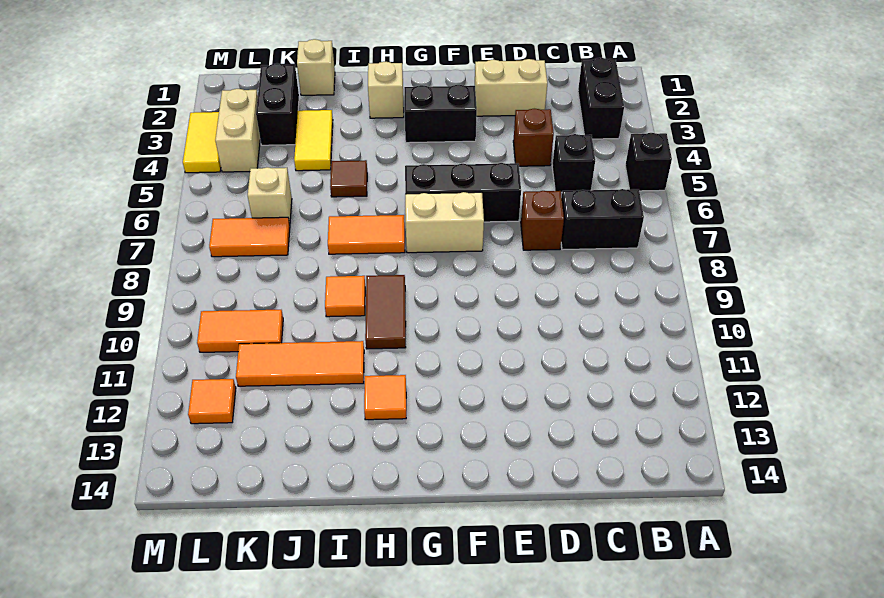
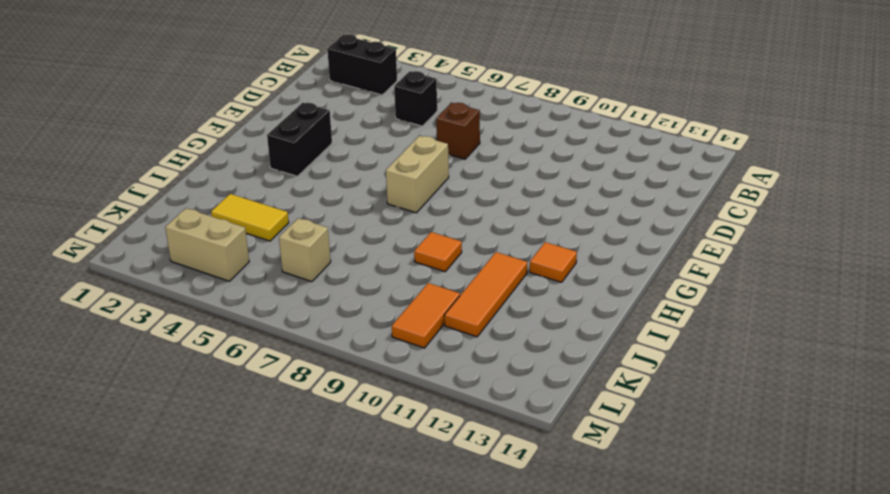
none -> black 1x1 brick [625,133,672,191]
none -> black 1x2 brick [561,189,644,250]
none -> tan 1x2 brick [475,59,547,116]

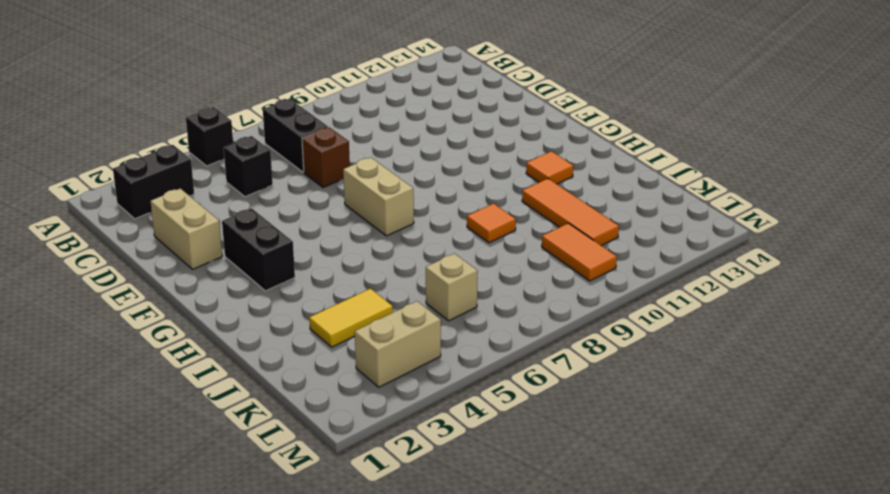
none -> brown 1x1 brick [513,109,554,166]
none -> black 1x3 brick [405,163,521,222]
none -> tan 1x1 brick [368,62,404,118]

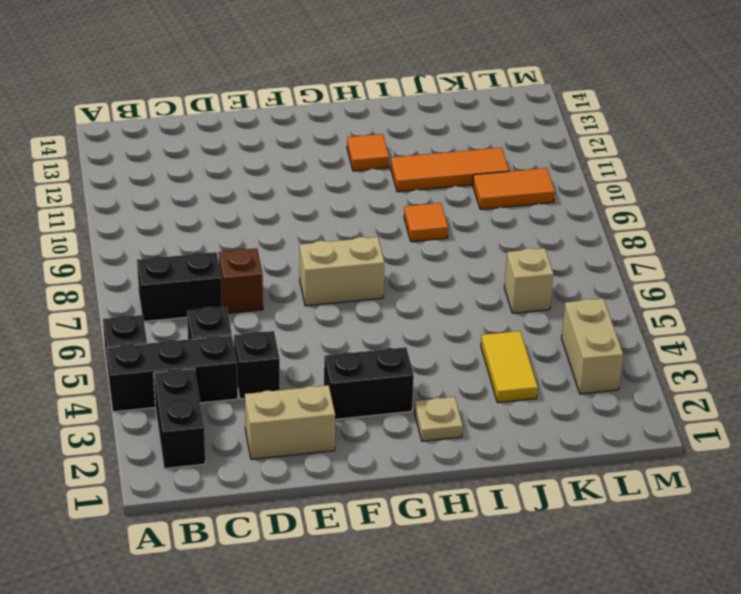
black 1x3 brick [107,335,238,412] -> black 1x3 brick moved to [405,163,521,222]
black 1x1 brick [234,331,280,399] -> brown 1x1 brick [513,109,554,166]
tan 1x1 plate [414,397,463,441] -> tan 1x1 brick [368,62,404,118]
none -> orange 1x2 tile [328,215,405,254]
none -> brown 1x2 tile [365,275,406,349]
none -> brown 1x1 tile [330,160,367,197]

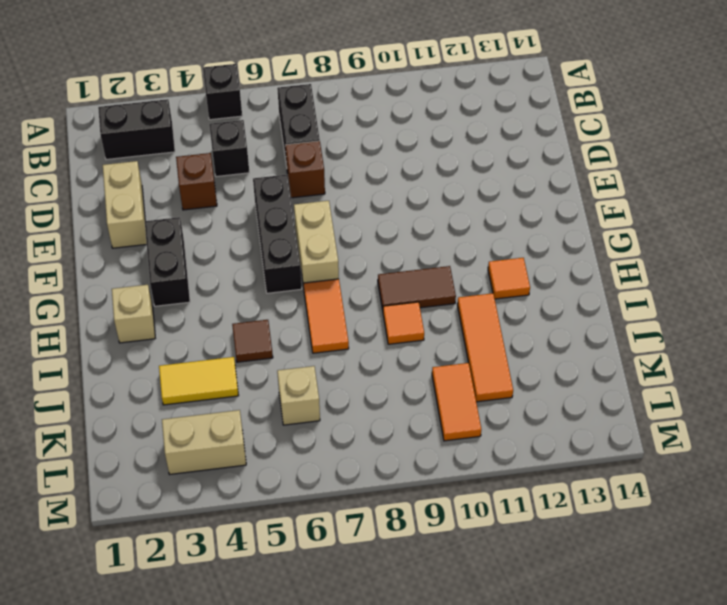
none -> tan 1x1 brick [297,39,335,95]
none -> black 1x2 brick [256,63,299,145]
none -> orange 1x2 tile [209,217,290,257]

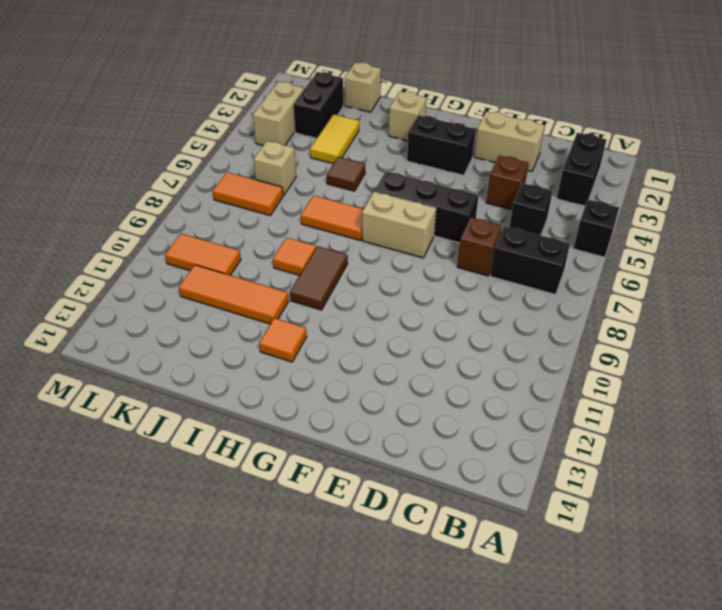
none -> orange 1x1 tile [188,379,236,424]
none -> yellow 1x2 tile [183,112,221,173]

